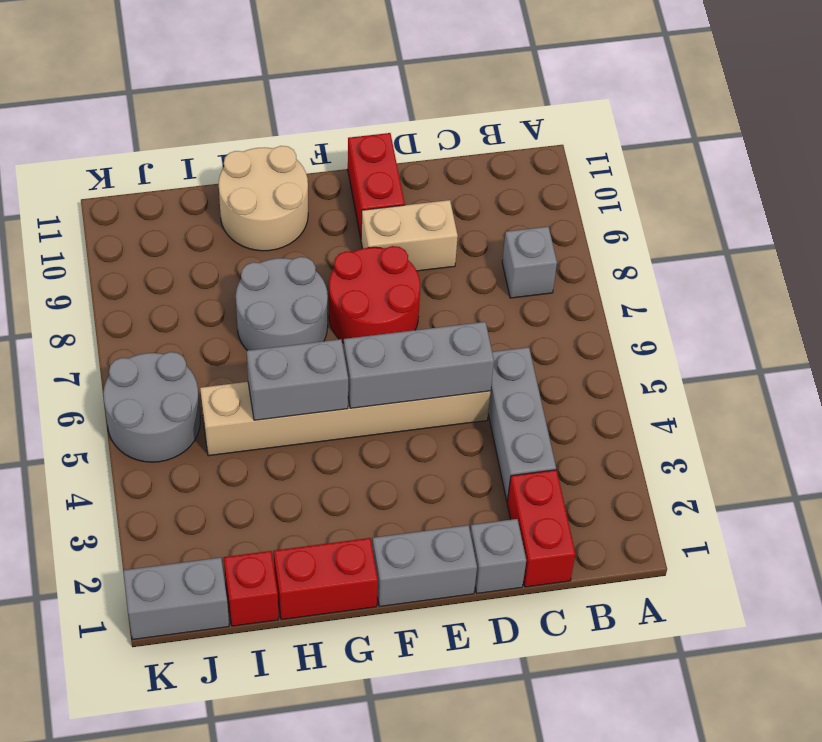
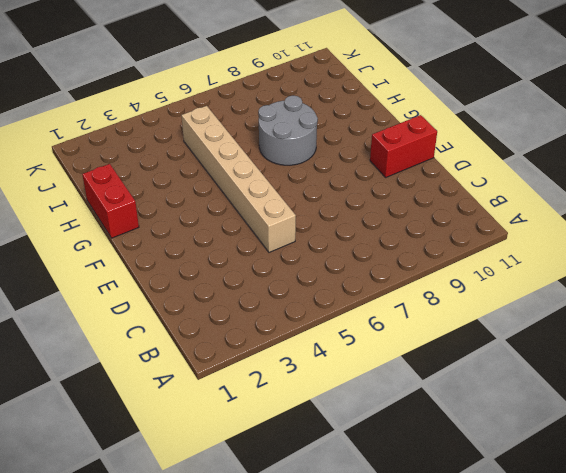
none -> grey 1x1 brick [502,227,557,298]
none -> red 1x2 brick [507,470,575,587]
none -> grey 1x3 brick [488,347,556,502]

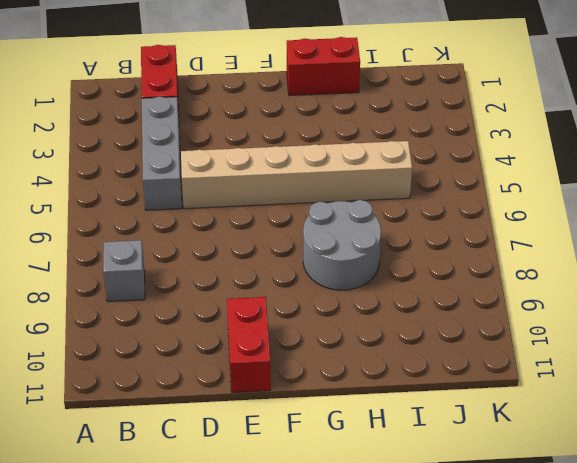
none -> grey 1x1 brick [470,519,526,593]
none -> tan 1x2 brick [361,200,458,271]
none -> grey 1x2 brick [372,525,477,607]

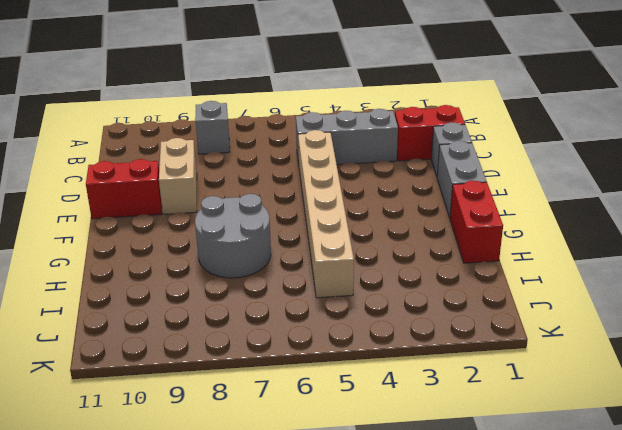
none -> red 2x2 round brick [329,246,420,343]
none -> tan 2x2 round brick [219,146,308,251]
none -> red 1x1 brick [224,551,279,626]

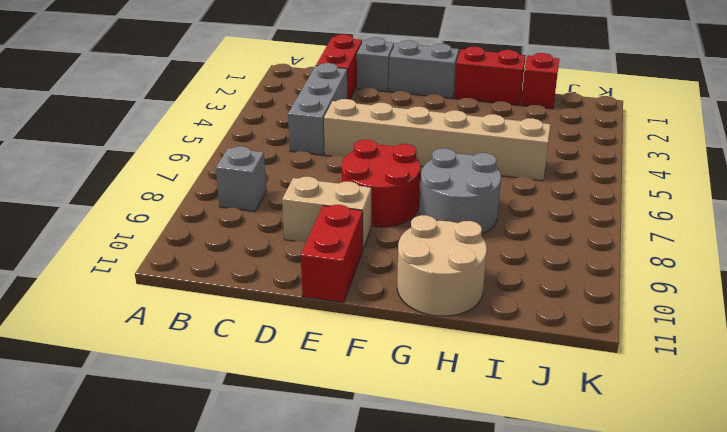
none -> grey 1x2 brick [123,558,229,640]
none -> grey 2x2 round brick [103,352,200,462]
none -> grey 1x3 brick [344,322,494,408]

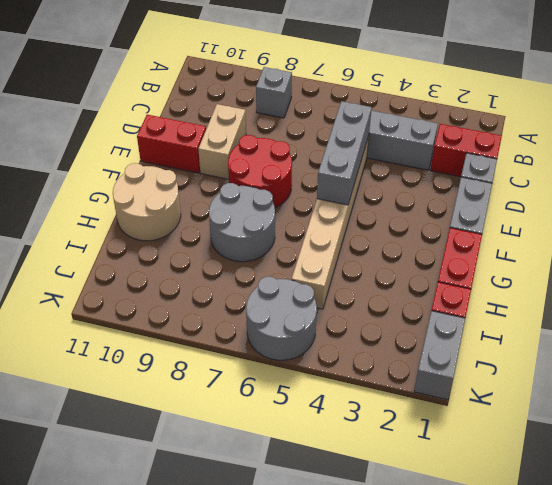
none -> grey 1x2 brick [247,339,348,420]

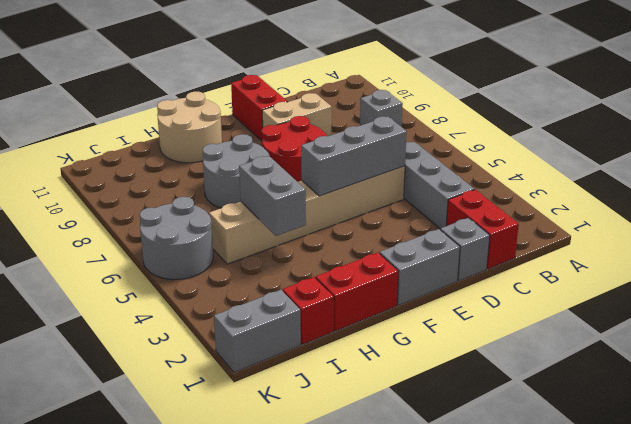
grey 1x2 brick [239,156,306,236] -> grey 1x2 brick turned to [247,339,348,420]

